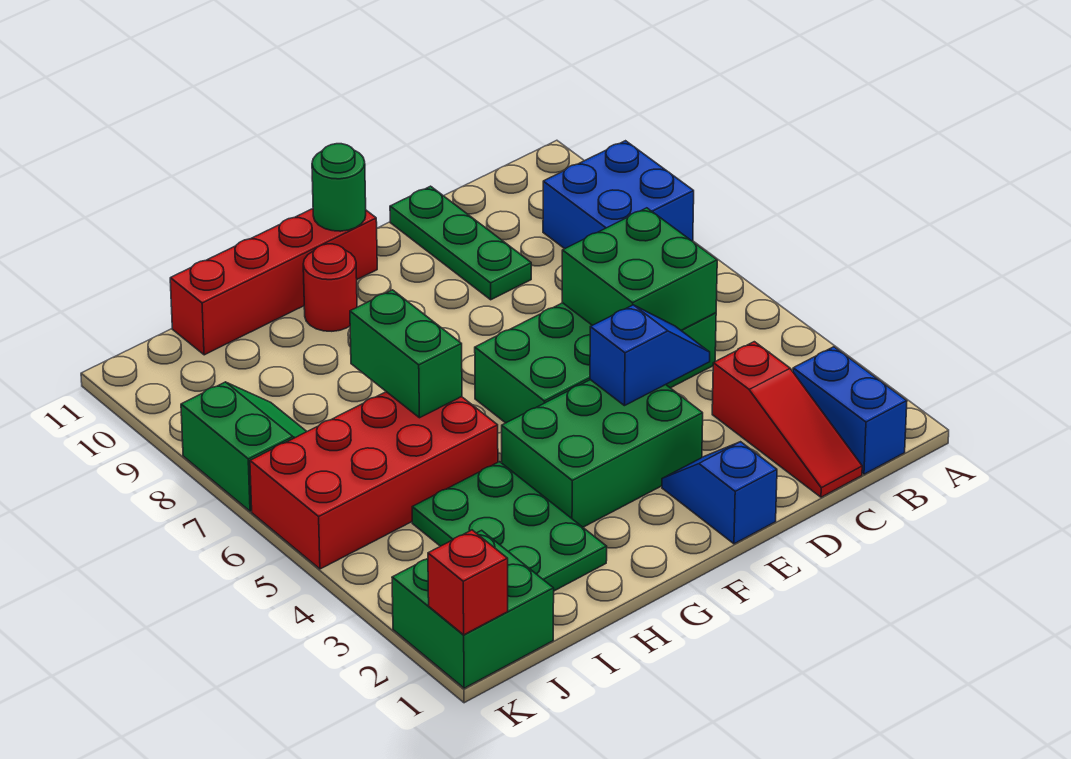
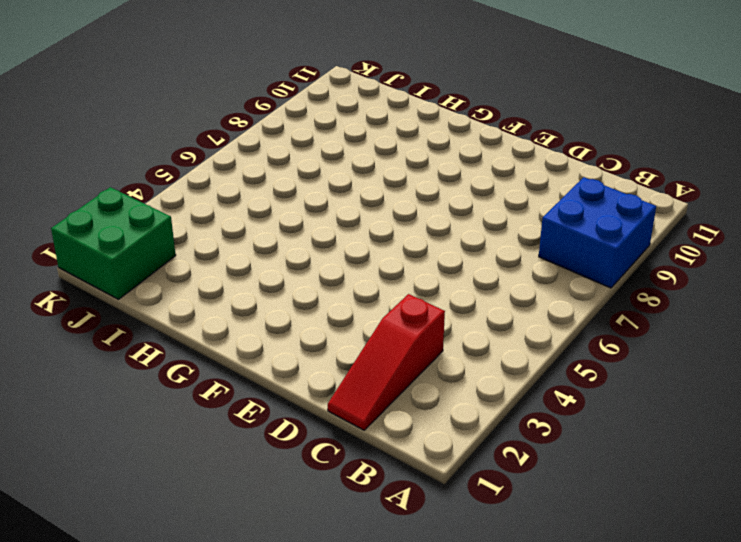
none -> blue 1x2 brick [793,347,907,474]
none -> green 2x4 brick [475,303,716,423]
none -> green 1x3 plate [390,186,531,300]

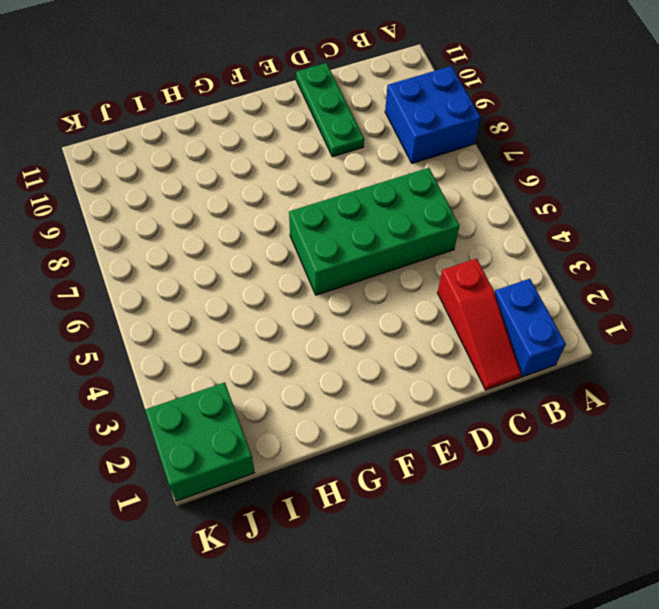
none -> blue 1x2 slope [662,442,777,544]
none -> green 2x3 brick [502,380,703,527]
none -> red 1x4 brick [170,209,377,355]

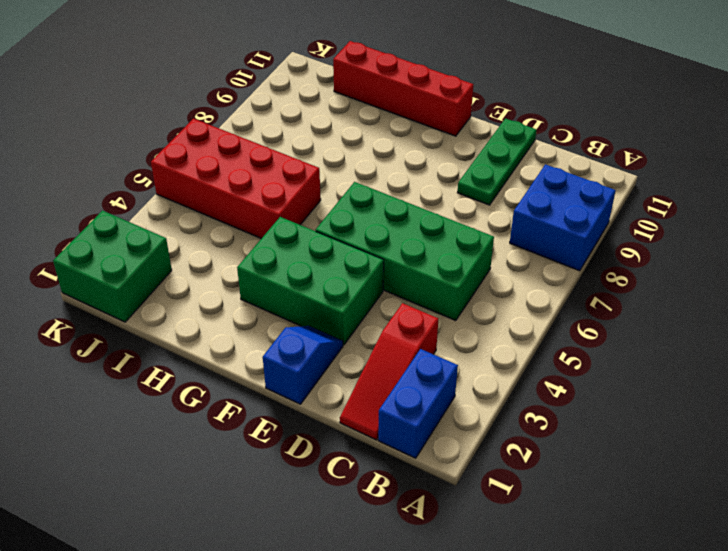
none -> red 1x1 round brick [303,244,357,331]
none -> green 2x3 plate [412,462,607,591]
none -> green 2x2 slope [181,382,307,511]

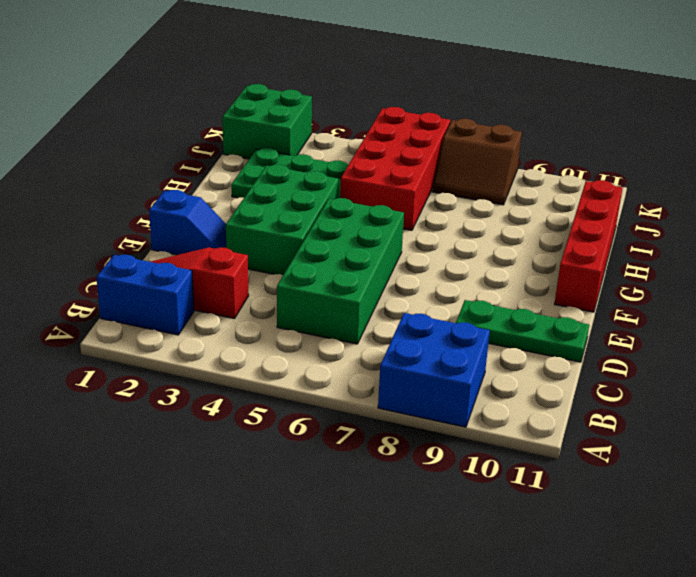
brown 2x2 slope [432,119,522,205] -> green 2x2 slope [181,382,307,511]
none -> red 1x1 round brick [303,244,357,331]
none -> green 2x2 brick [562,208,717,330]
none -> blue 1x2 slope [590,305,710,406]

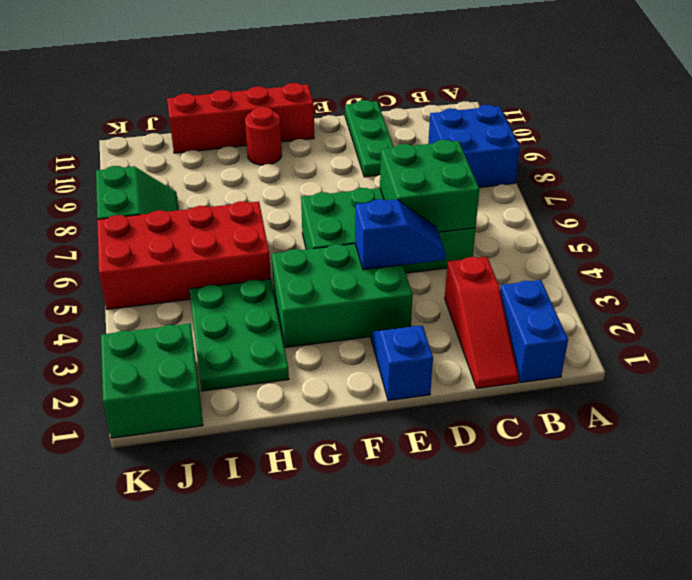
none -> green 1x1 round brick [312,144,366,231]
none -> green 1x2 brick [350,290,462,418]
none -> red 1x1 brick [428,530,508,635]

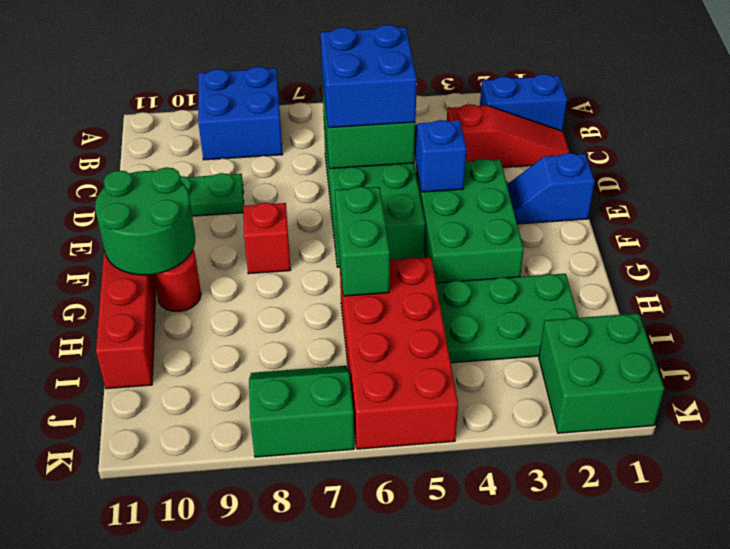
blue 2x2 brick [321,25,417,128] -> none
red 1x1 brick [243,203,291,274] -> red 1x1 brick moved to [428,530,508,635]
green 2x2 round brick [95,167,195,275] -> green 1x1 round brick [312,144,366,231]
green 1x2 brick [335,187,390,296] -> green 1x2 brick turned to [350,290,462,418]

